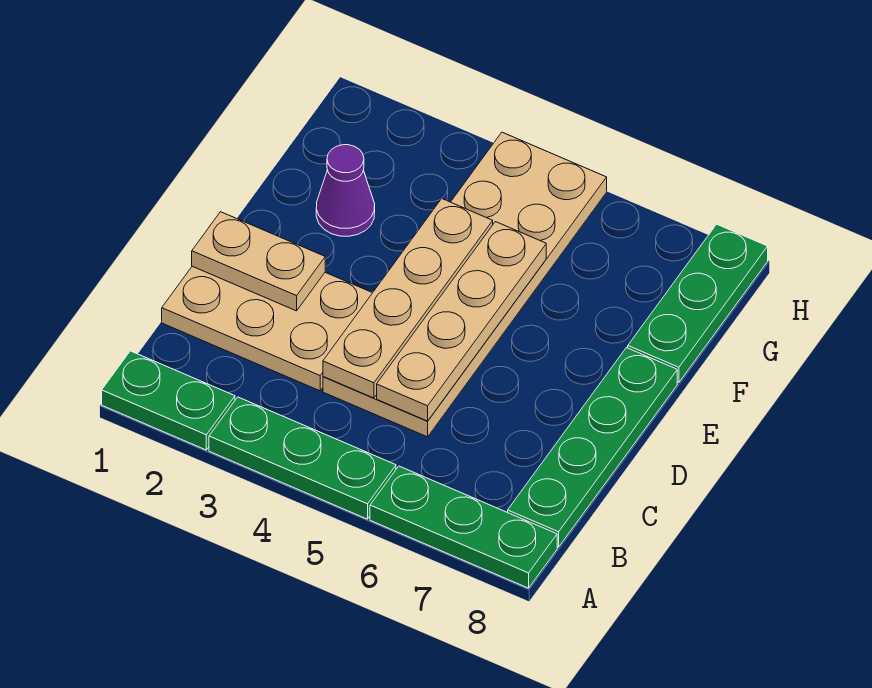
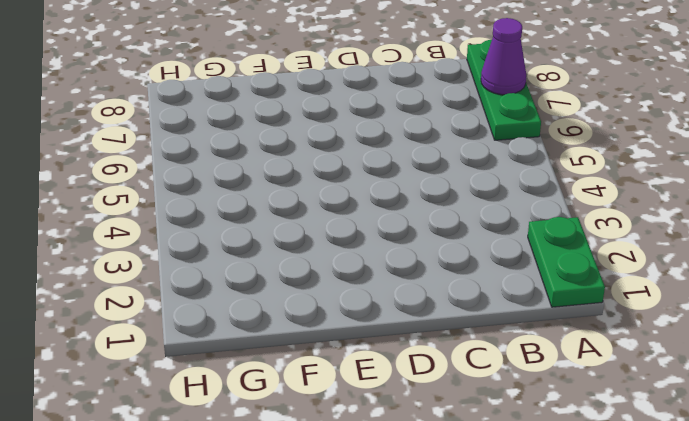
purple 1x1 cone [481,18,526,95] -> purple 1x1 cone moved to [316,145,375,236]
none -> green 1x3 plate [209,397,396,519]
none -> green 1x4 plate [508,348,677,547]

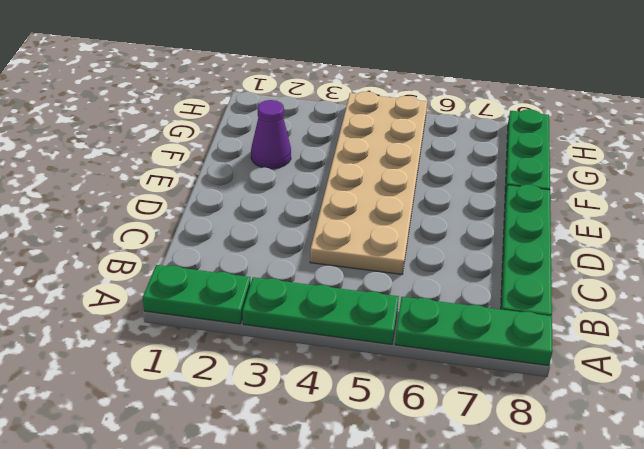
none -> tan 2x3 plate [162,266,372,391]
none -> tan 1x4 plate [323,199,493,398]

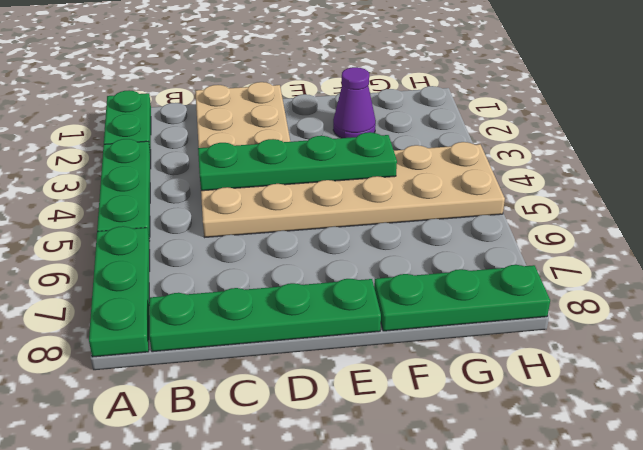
green 1x4 plate [198,132,397,191] -> tan 1x4 plate [323,199,493,398]
none -> tan 1x4 plate [377,222,546,421]
none -> tan 1x2 plate [192,212,325,311]

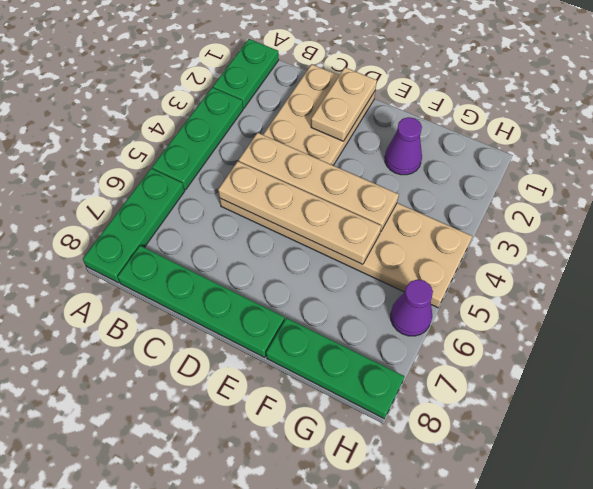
purple 1x1 cone [390,279,433,336] -> none

